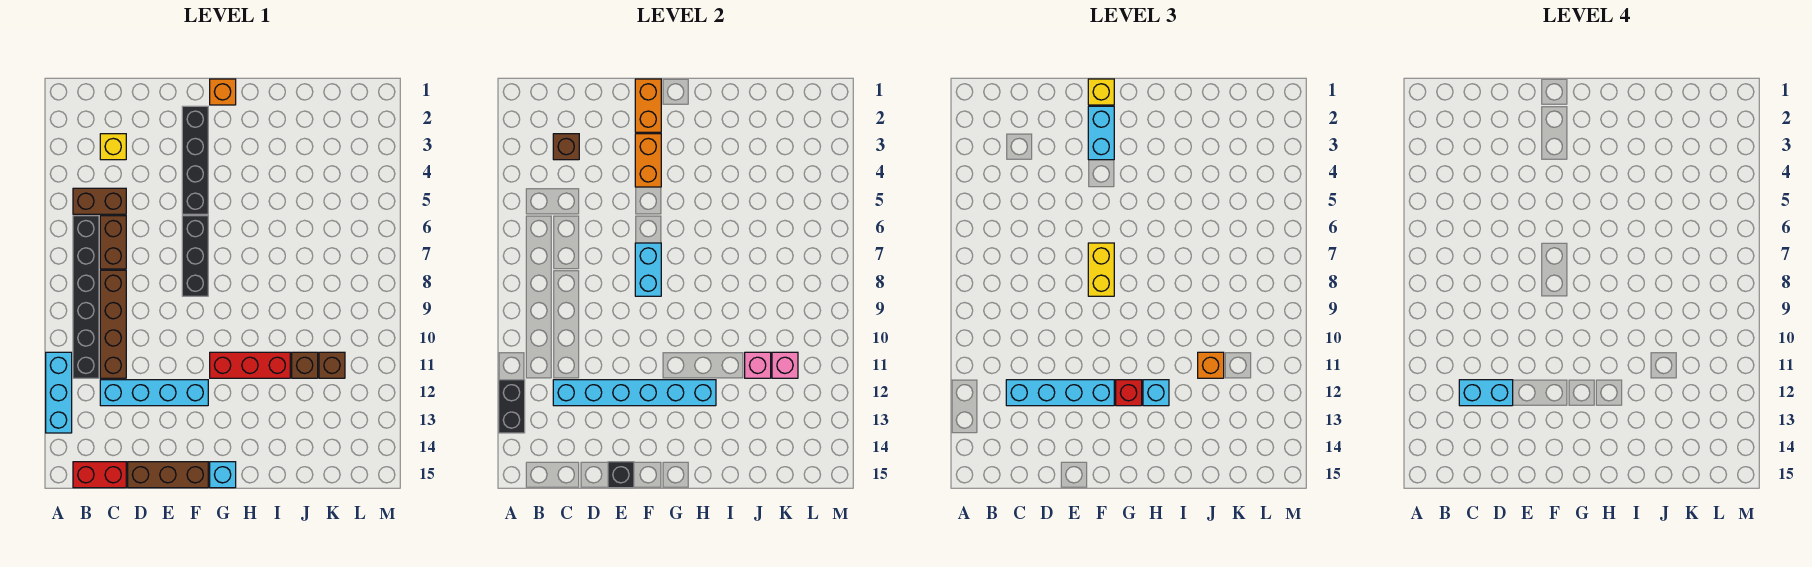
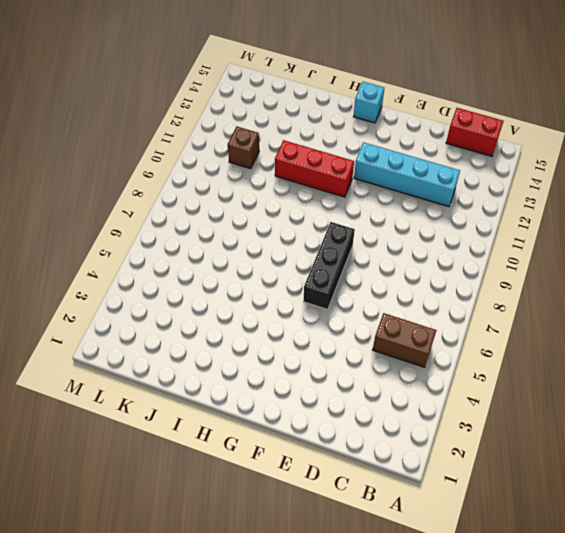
none -> cyan 1x3 brick [46,352,72,433]
none -> black 1x6 brick [73,216,99,378]
none -> yellow 1x1 brick [100,134,126,160]
none -> brown 1x2 brick [100,216,126,269]

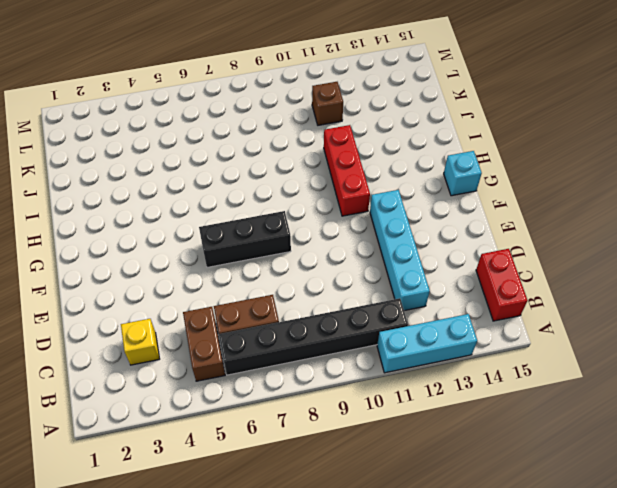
none -> brown 1x4 brick [100,270,126,378]
none -> brown 1x3 brick [128,462,208,488]
none -> black 1x4 brick [182,106,208,214]
none -> orange 1x1 brick [210,79,236,105]

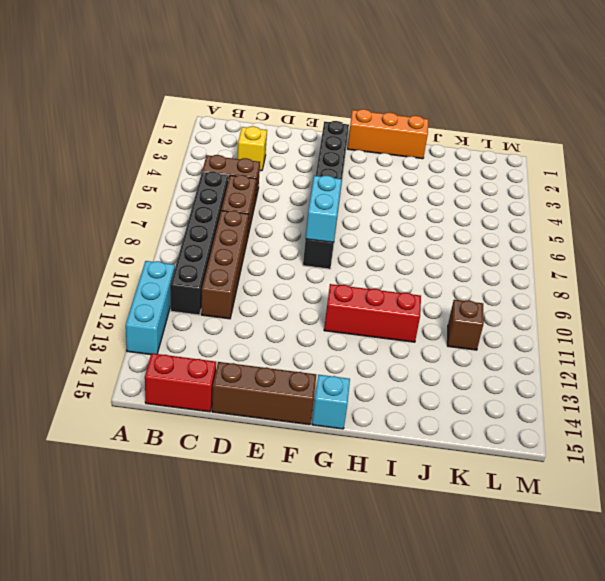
orange 1x3 brick [347,109,429,159] -> orange 1x1 brick [210,79,236,105]
none -> cyan 1x4 brick [100,380,208,406]
none -> brown 1x1 brick [292,352,318,378]
none -> black 1x2 brick [499,380,525,433]
none -> brown 1x1 brick [553,134,579,160]

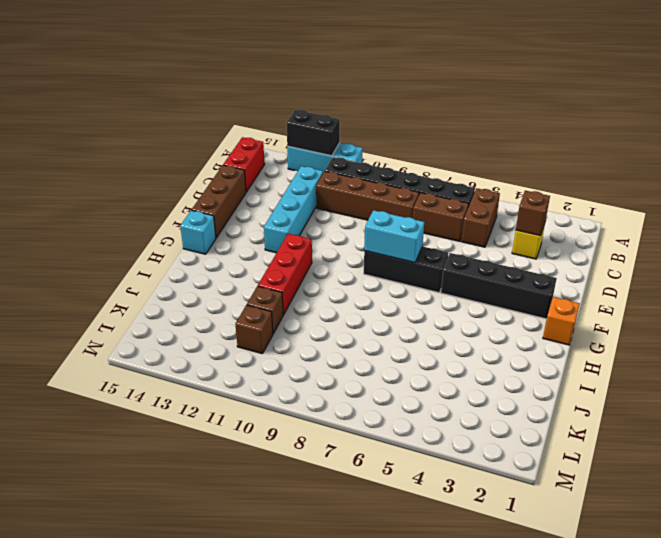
none -> cyan 1x6 brick [553,380,716,406]
none -> black 1x1 brick [608,462,634,488]
none -> orange 1x2 brick [635,79,661,132]
none -> orange 1x2 brick [635,134,661,187]

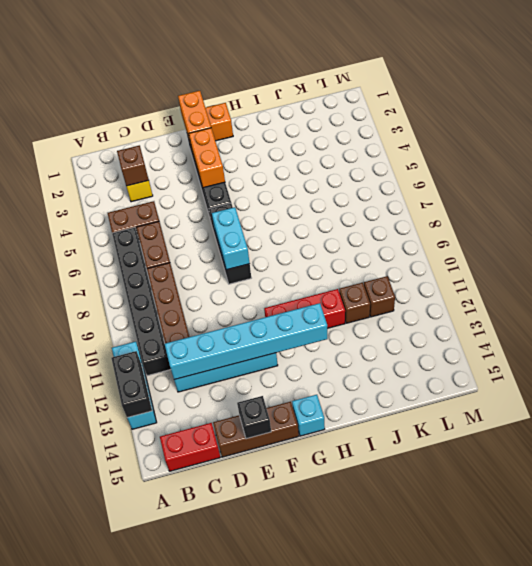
none -> pink 1x1 brick [745,352,771,378]
none -> pink 1x1 brick [772,352,798,378]
none -> cyan 1x4 brick [1006,380,1114,406]
none -> yellow 1x1 brick [1088,79,1114,105]

